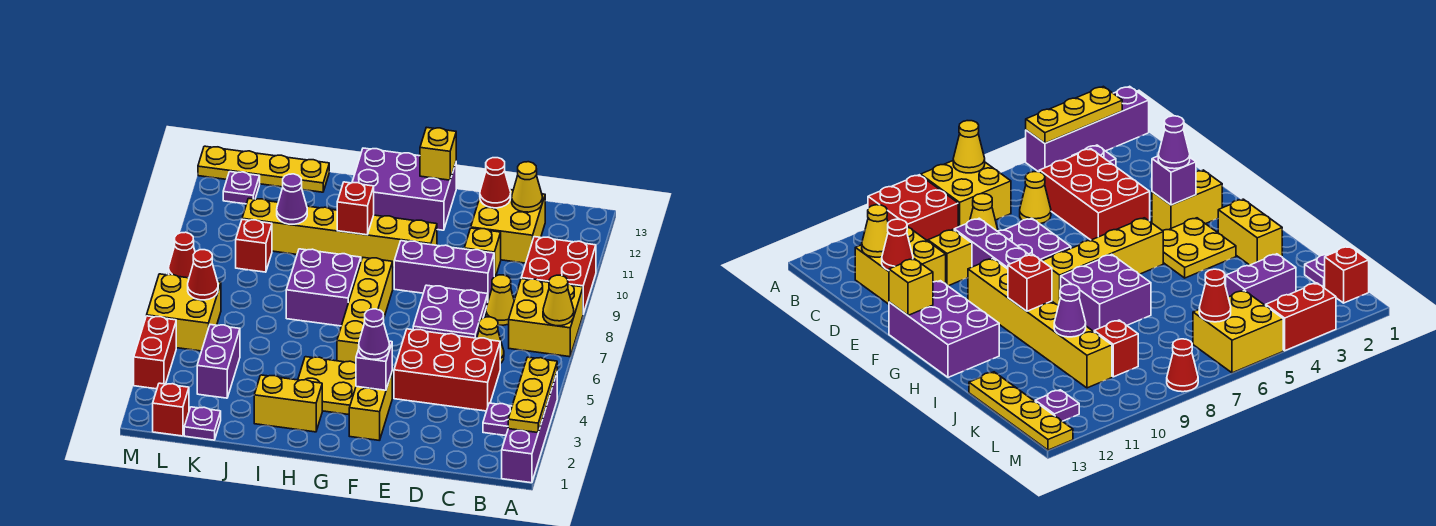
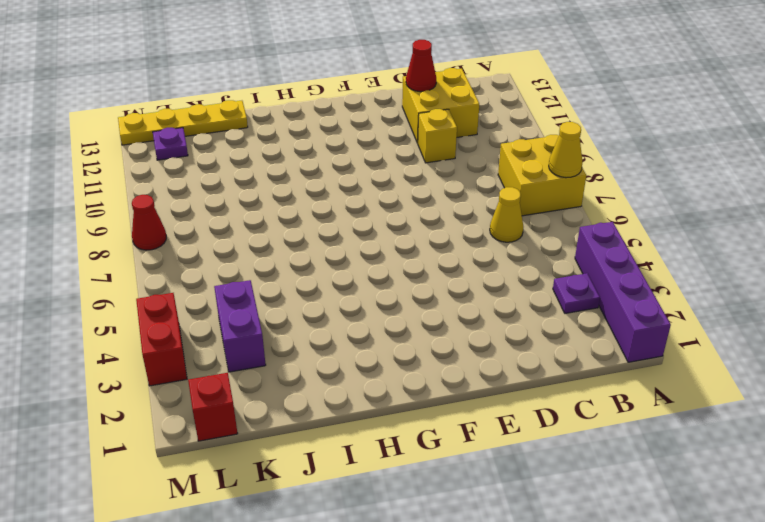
none -> red 2x2 brick [521,237,596,314]
none -> red 2x3 brick [394,329,500,411]
none -> yellow 1x1 cone [486,275,514,325]
none -> purple 2x2 plate [413,285,488,338]

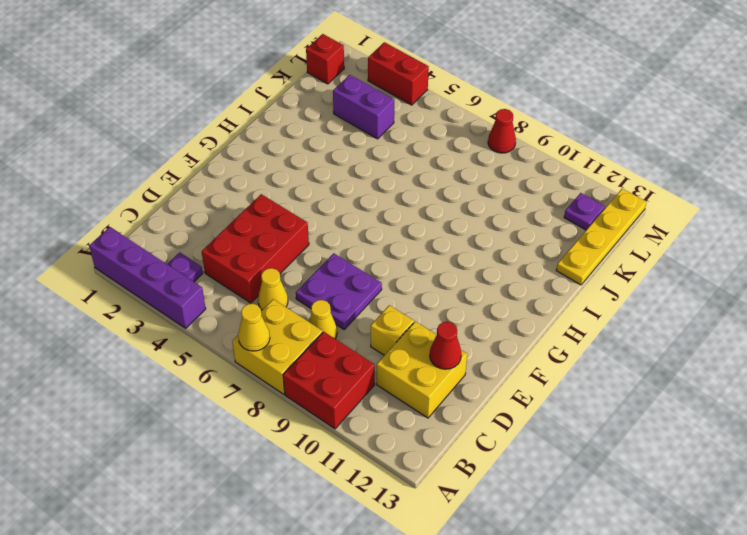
none -> purple 1x3 brick [394,241,495,300]
none -> yellow 1x2 brick [349,373,392,441]
none -> yellow 1x6 brick [242,198,437,267]
none -> purple 2x3 brick [352,148,456,230]

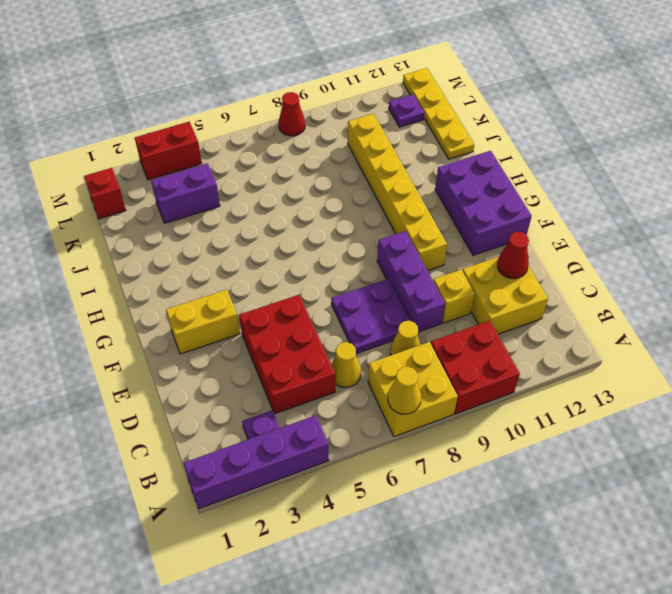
none -> yellow 2x2 plate [298,357,356,415]
none -> yellow 1x4 brick [337,258,393,363]
none -> yellow 1x2 brick [254,375,322,432]
none -> purple 2x2 brick [286,249,361,326]

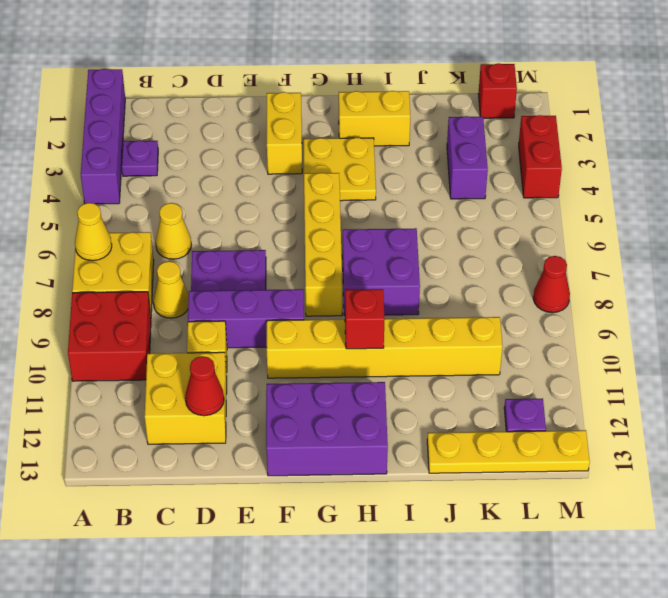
none -> red 2x3 brick [394,329,500,411]
none -> purple 1x1 plate [184,407,221,440]
none -> red 1x1 brick [236,219,272,272]
none -> yellow 2x2 brick [147,274,221,351]

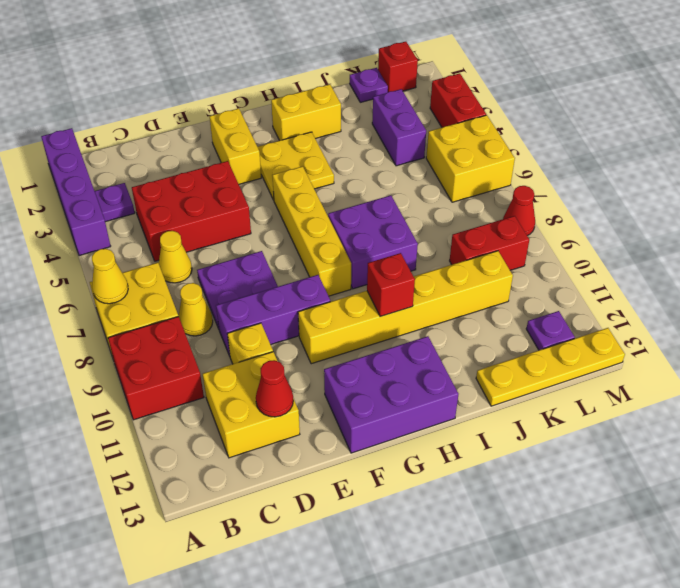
red 1x2 brick [450,216,529,270] -> red 1x1 brick [236,219,272,272]
none -> yellow 1x3 plate [508,357,557,433]
none -> yellow 1x1 cone [512,162,542,212]
none -> purple 1x1 brick [356,341,392,390]
none -> yellow 1x1 brick [420,127,456,180]

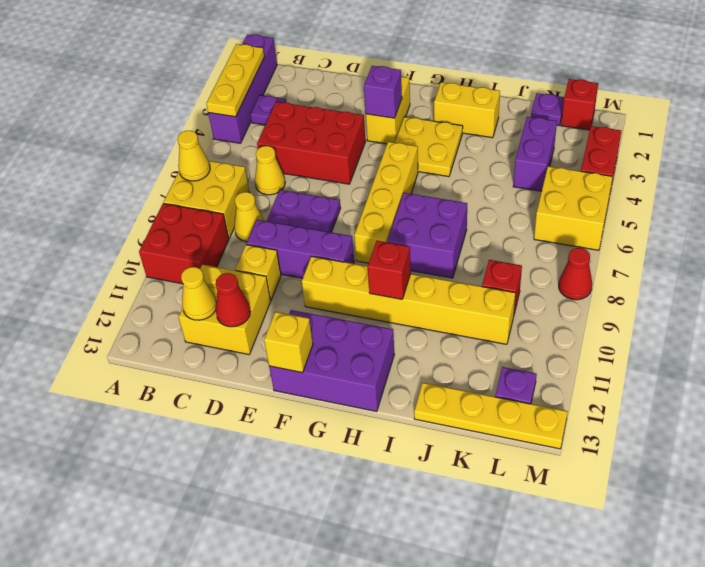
none -> purple 1x1 cone [277,174,307,224]
none -> red 1x1 cone [188,250,218,300]
none -> purple 1x1 cone [359,309,389,359]

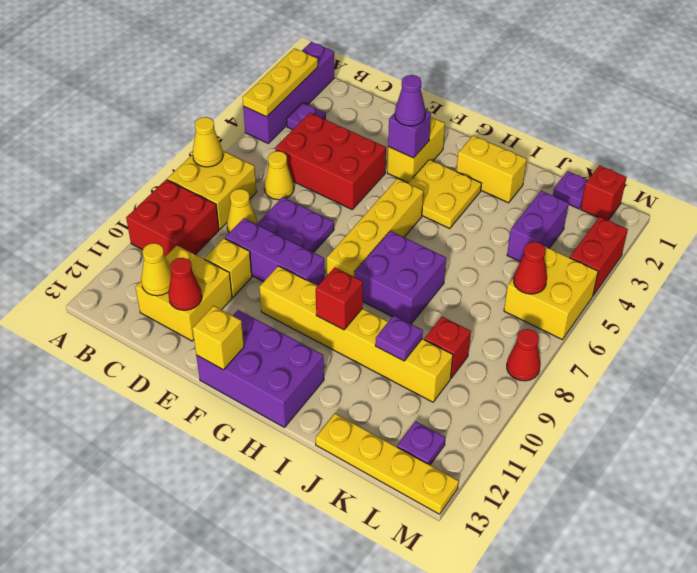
purple 1x1 plate [375,316,423,361] -> purple 1x1 cone [277,174,307,224]

